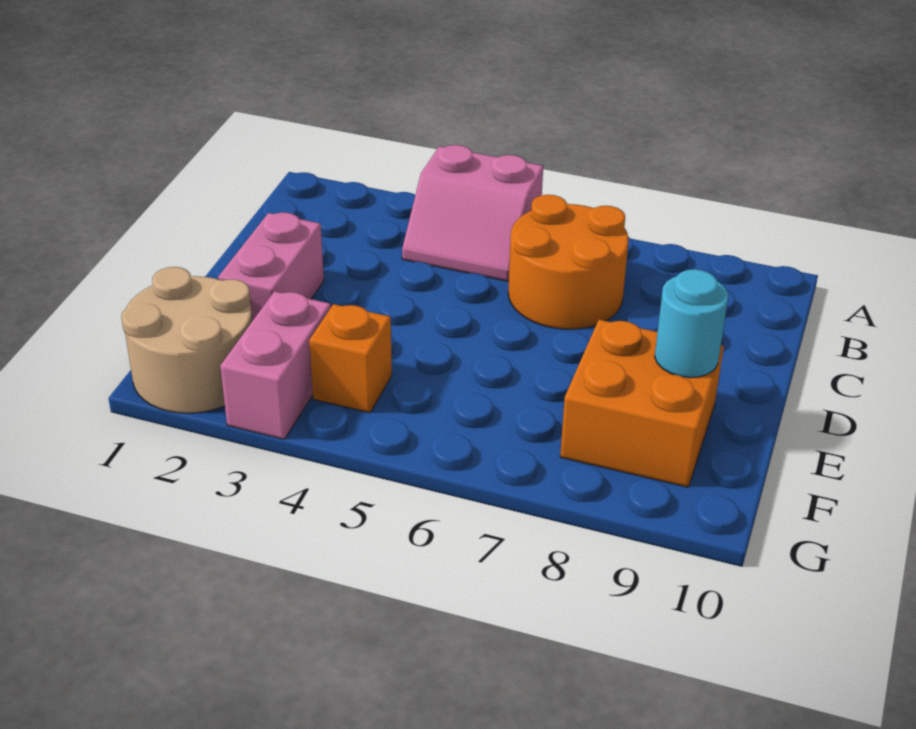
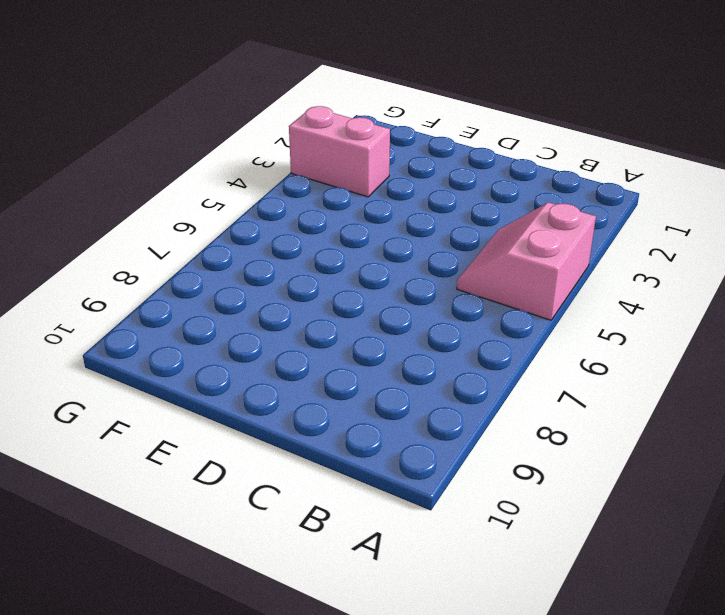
none -> orange 2x2 round brick [508,195,628,329]
none -> pink 1x2 brick [218,212,324,321]

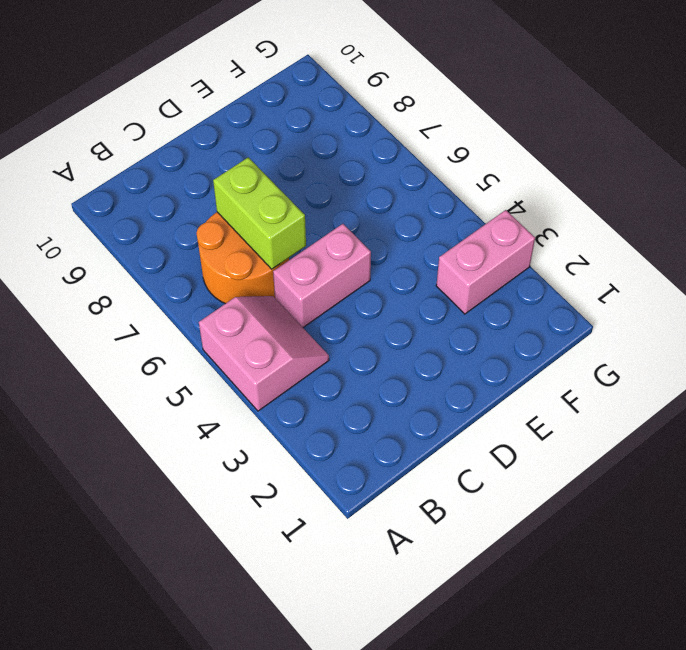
pink 1x2 brick [273,224,371,327] -> pink 1x2 brick moved to [218,212,324,321]
lime 1x2 brick [213,157,306,269] -> none
none -> orange 2x2 brick [560,320,724,487]
none -> tan 2x2 round brick [121,267,252,413]

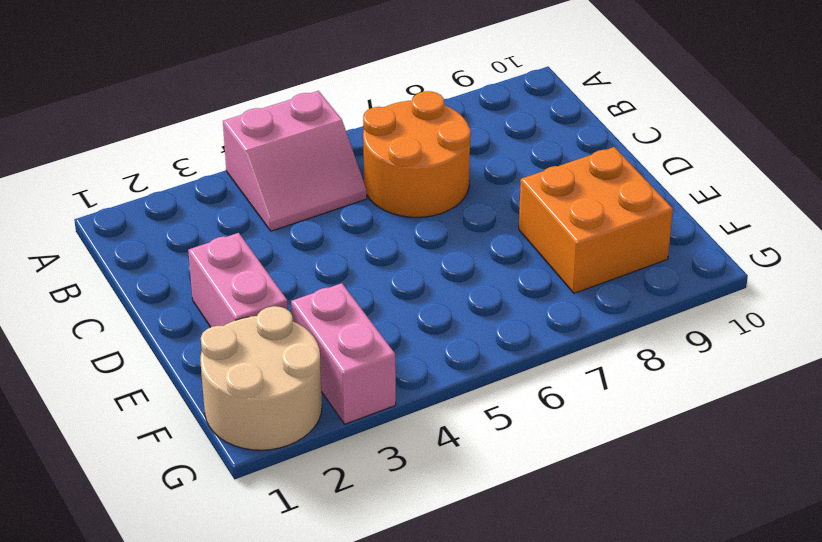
none -> orange 1x1 brick [309,304,392,413]
none -> cyan 1x1 round brick [655,269,728,378]

